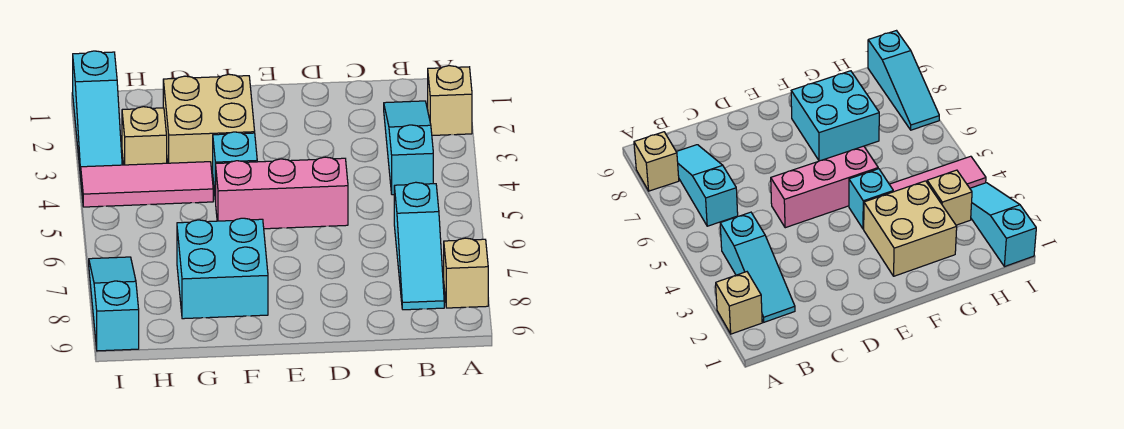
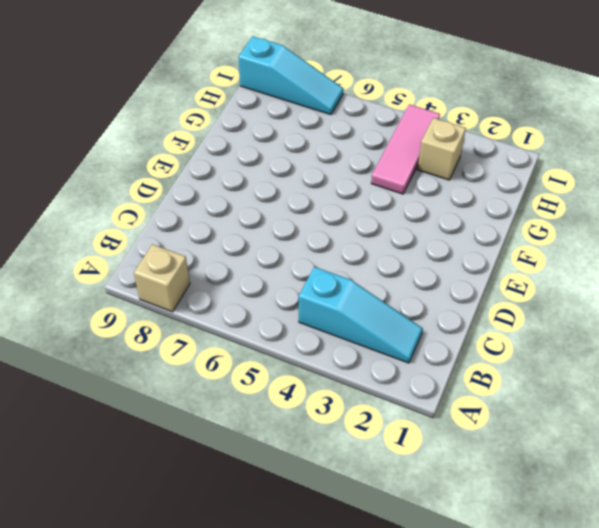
none -> tan 1x1 brick [428,66,472,135]
none -> cyan 1x3 slope [394,182,444,310]
none -> pink 1x3 brick [216,157,348,229]

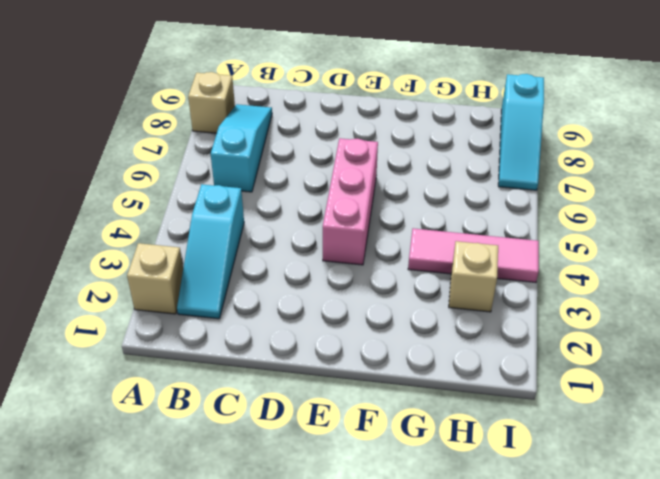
pink 1x3 brick [323,138,378,265] -> pink 1x3 brick turned to [216,157,348,229]
none -> tan 2x2 brick [163,74,255,173]
none -> cyan 1x1 brick [213,132,257,202]
none -> cyan 2x2 brick [177,218,268,319]

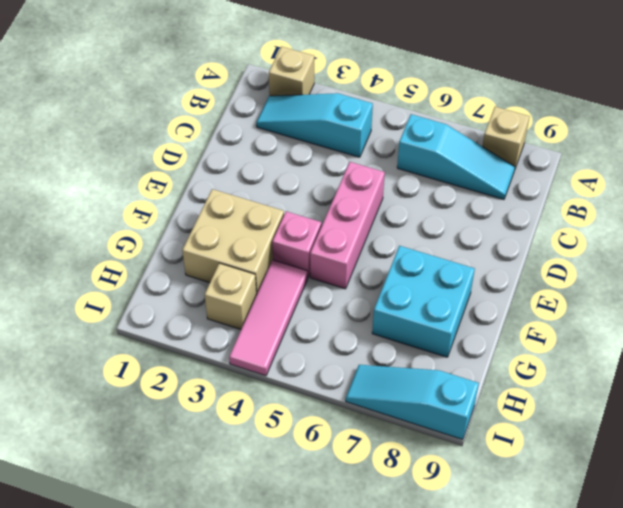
pink 1x1 brick [272,211,321,277] -> cyan 1x1 brick [213,132,257,202]
none -> cyan 1x3 slope [73,51,122,177]

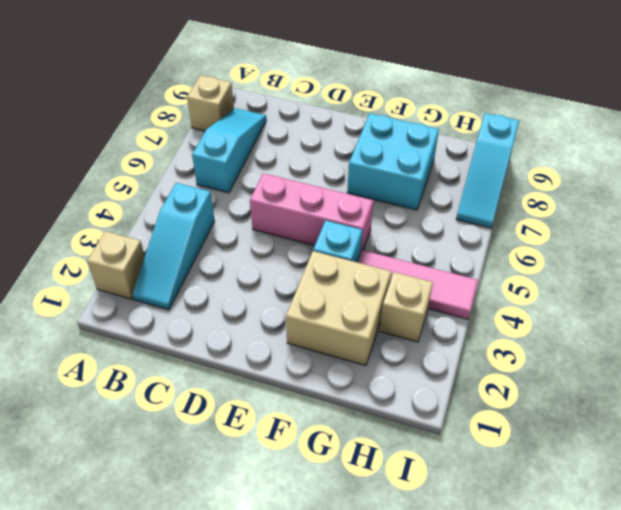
none -> cyan 1x3 slope [73,51,122,177]

